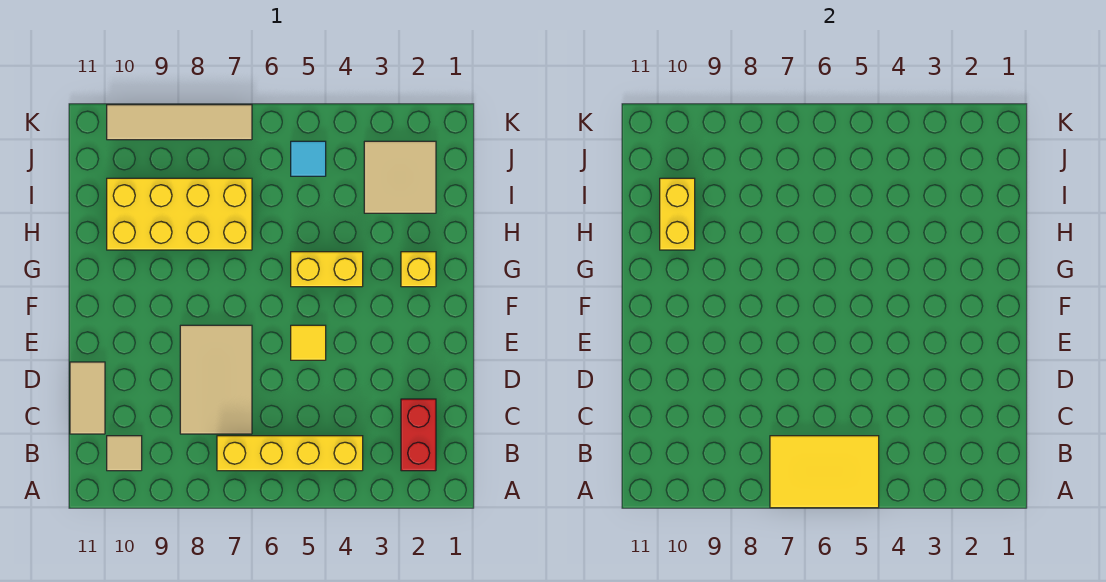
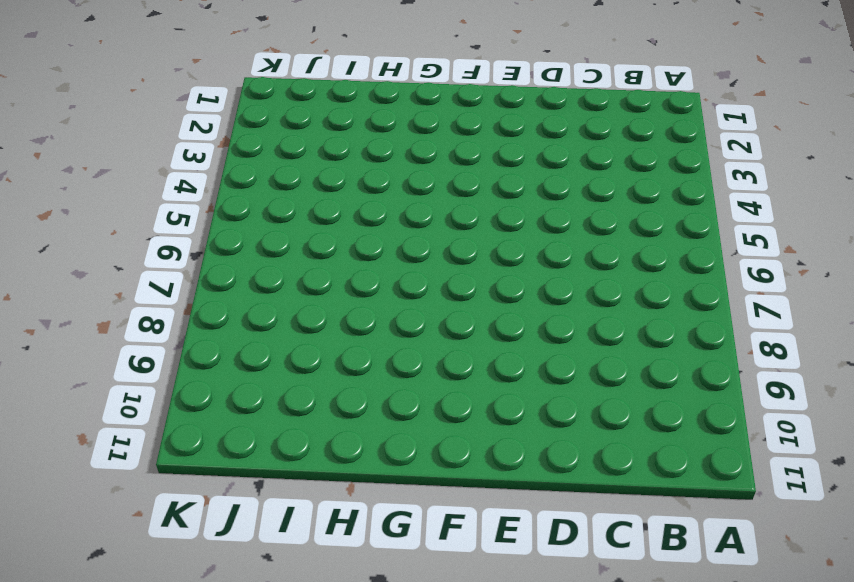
none -> red 1x2 brick [401,399,436,471]
none -> yellow 1x4 brick [217,436,363,471]
none -> tan 1x1 tile [107,436,142,471]

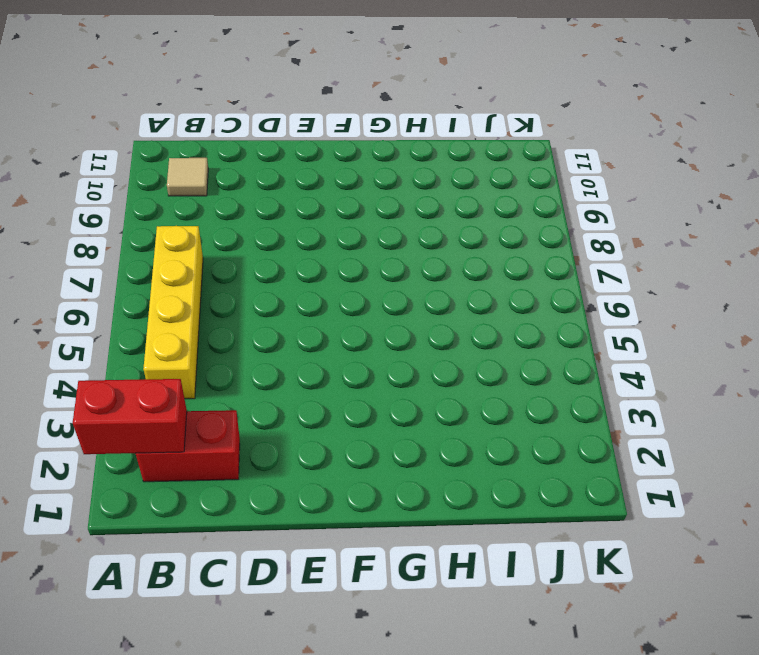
red 1x2 brick [73,379,187,454] -> none
none -> tan 2x3 tile [180,325,252,434]
none -> tan 1x2 tile [70,362,105,434]
none -> yellow 1x1 tile [291,325,326,360]

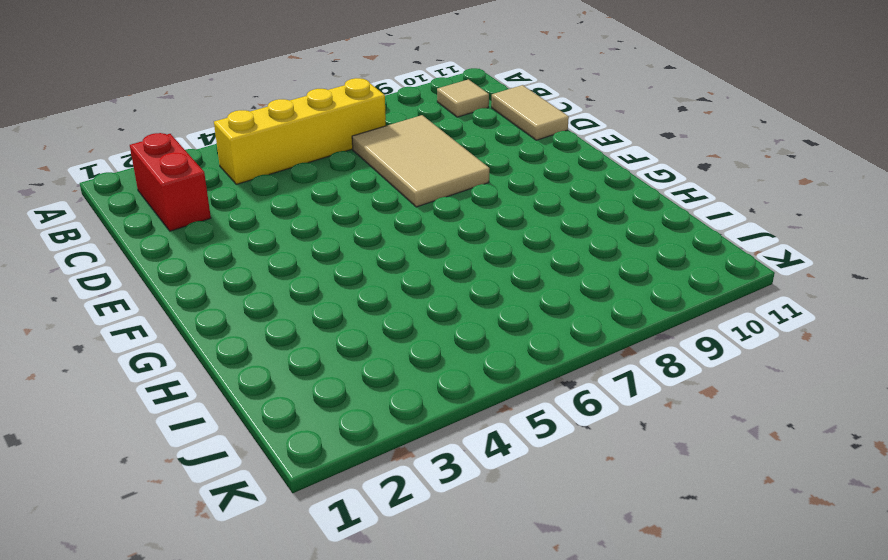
none -> yellow 1x1 tile [291,325,326,360]
none -> yellow 1x1 brick [401,252,436,287]
none -> yellow 1x2 brick [291,252,363,287]

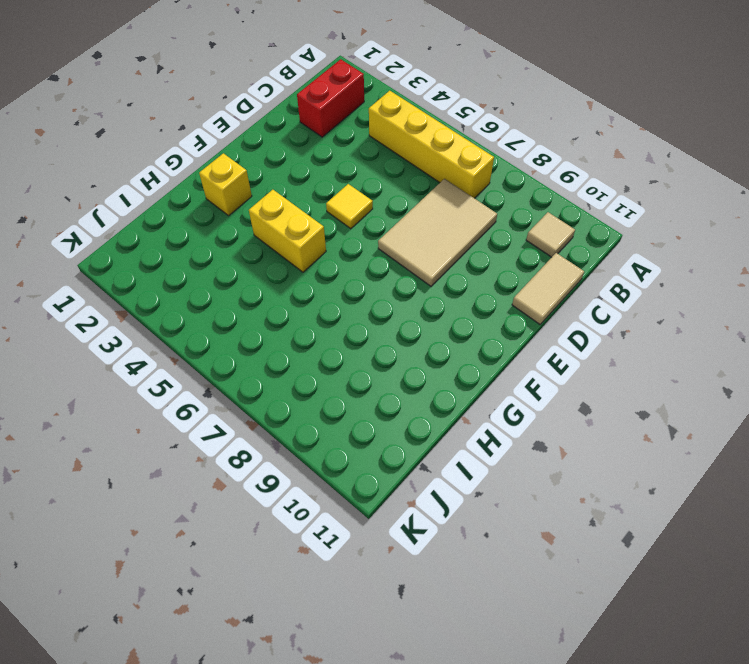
none -> yellow 2x4 brick [107,178,252,250]
none -> tan 2x2 tile [364,141,436,213]
none -> cyan 1x1 tile [291,141,326,176]

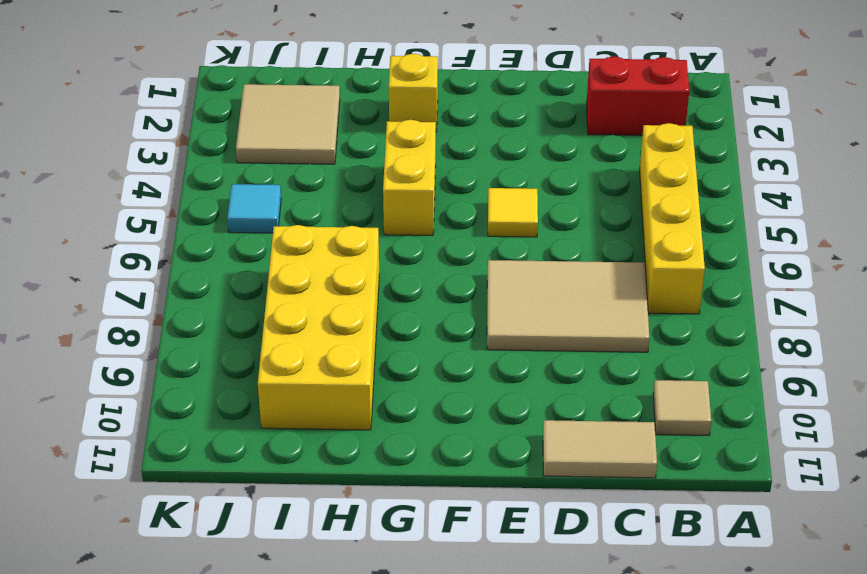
none -> tan 1x4 tile [107,105,252,140]
none -> yellow 2x3 tile [770,436,879,508]
none -> yellow 1x2 brick [660,178,695,250]

